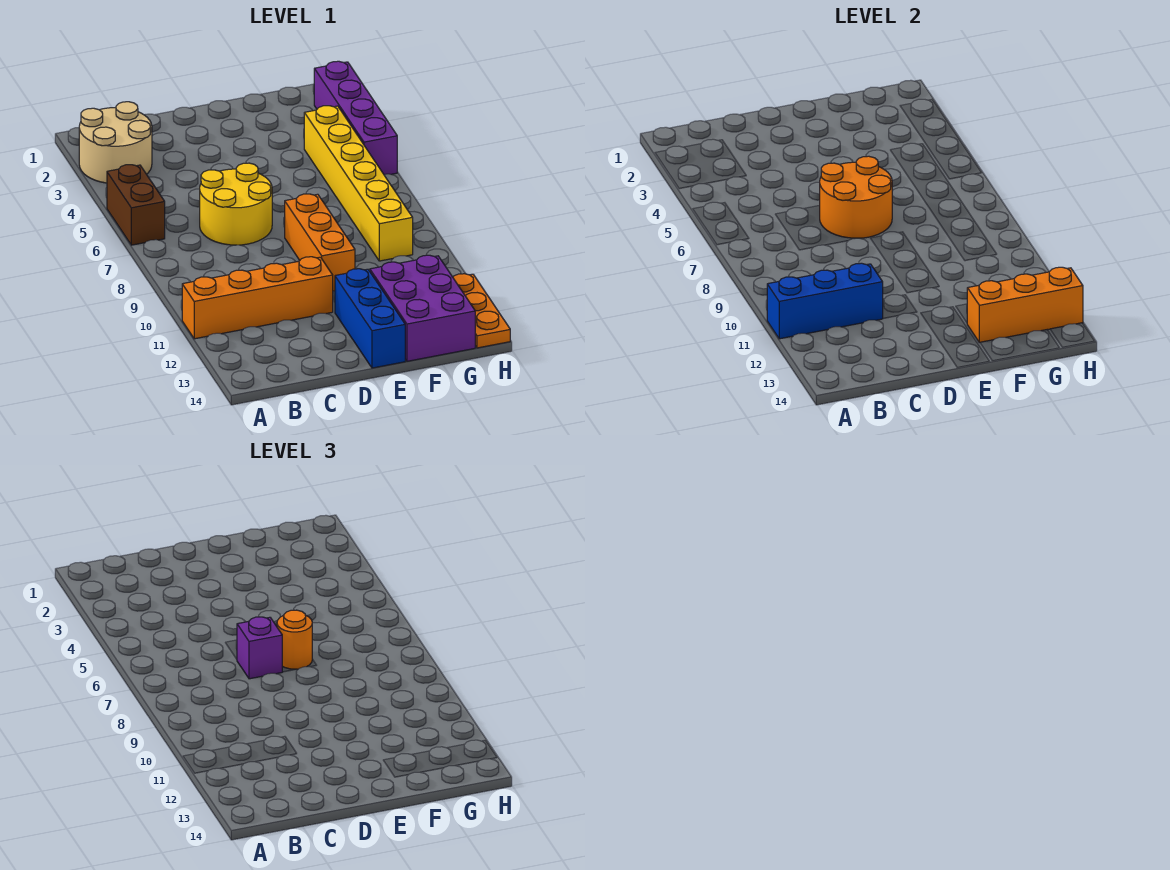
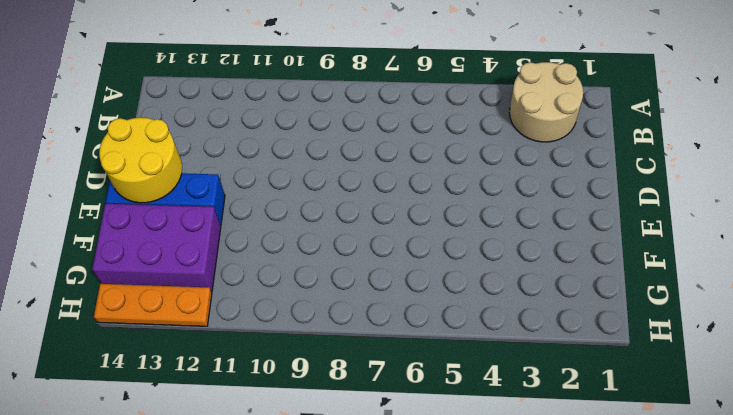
yellow 2x2 round brick [99,118,182,203] -> yellow 2x2 round brick moved to [200,163,272,245]
none -> brown 1x2 brick [107,165,165,245]
none -> orange 1x4 brick [182,257,333,339]
none -> orange 1x3 brick [285,194,355,291]

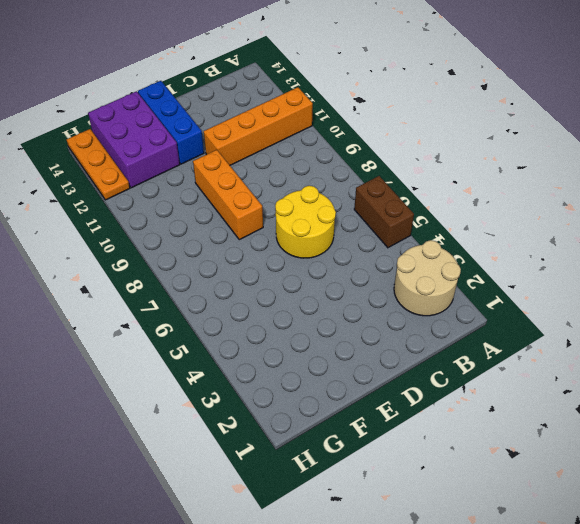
none -> yellow 1x6 brick [304,106,413,261]
none -> purple 1x4 brick [314,61,397,174]
none -> blue 1x3 brick [767,263,883,339]

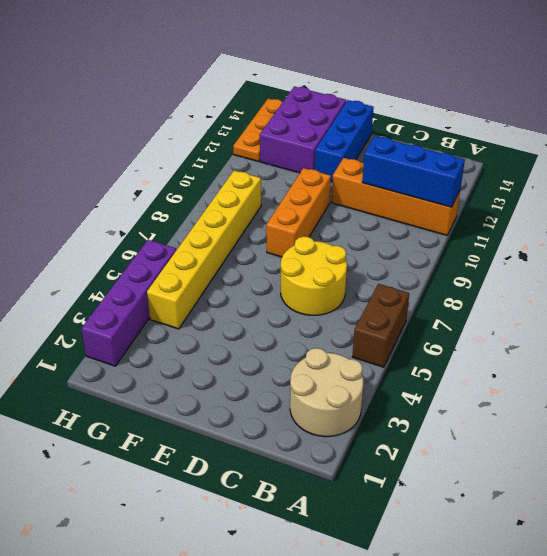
none -> orange 2x2 round brick [820,156,892,238]
none -> orange 1x3 brick [967,267,1083,343]
none -> purple 1x1 brick [237,617,282,679]

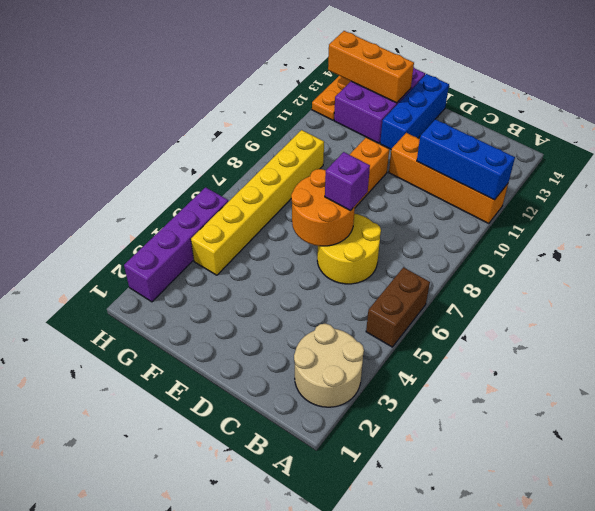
none -> orange 1x1 round brick [277,610,312,669]

